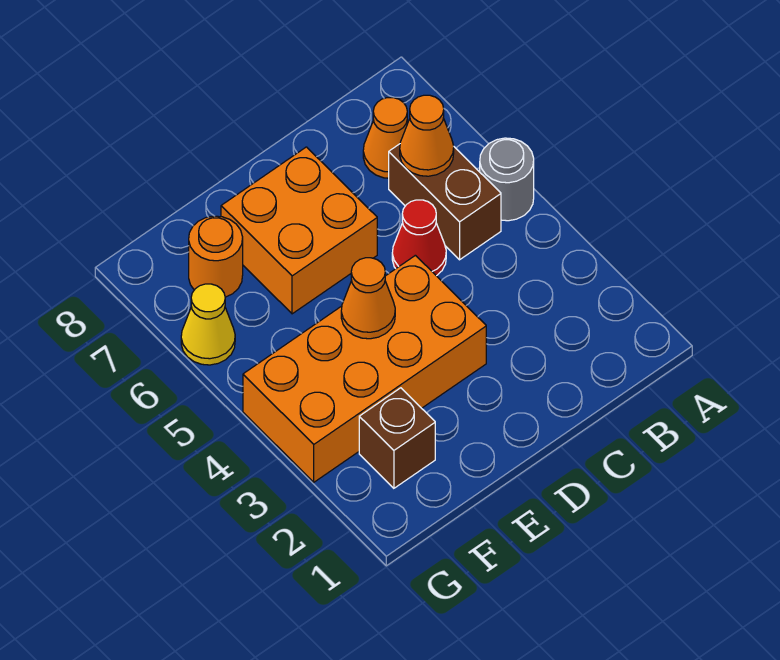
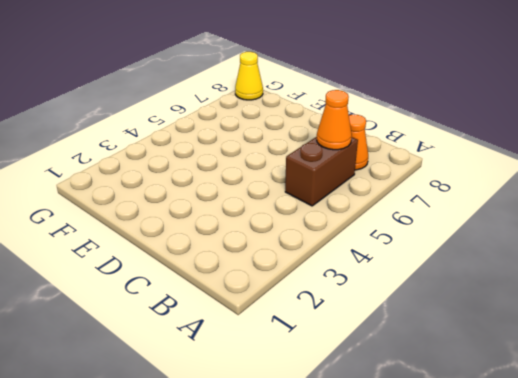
yellow 1x1 cone [235,52,263,100] -> yellow 1x1 cone moved to [181,284,235,365]
none -> grey 1x1 round brick [480,138,534,221]
none -> red 1x1 cone [392,200,446,276]

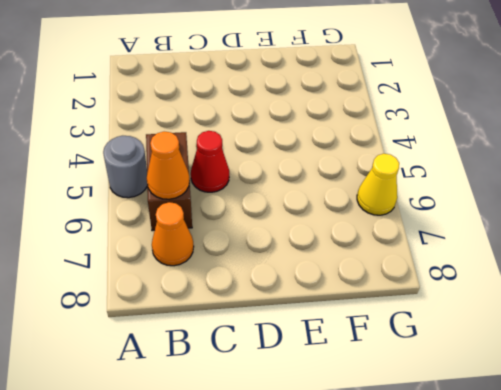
none -> orange 2x4 brick [243,255,486,482]
none -> orange 2x2 brick [221,147,377,314]

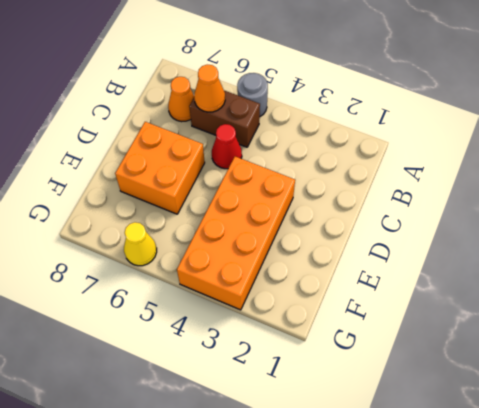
none -> brown 1x1 brick [359,388,435,488]
none -> orange 1x1 round brick [189,216,243,297]

